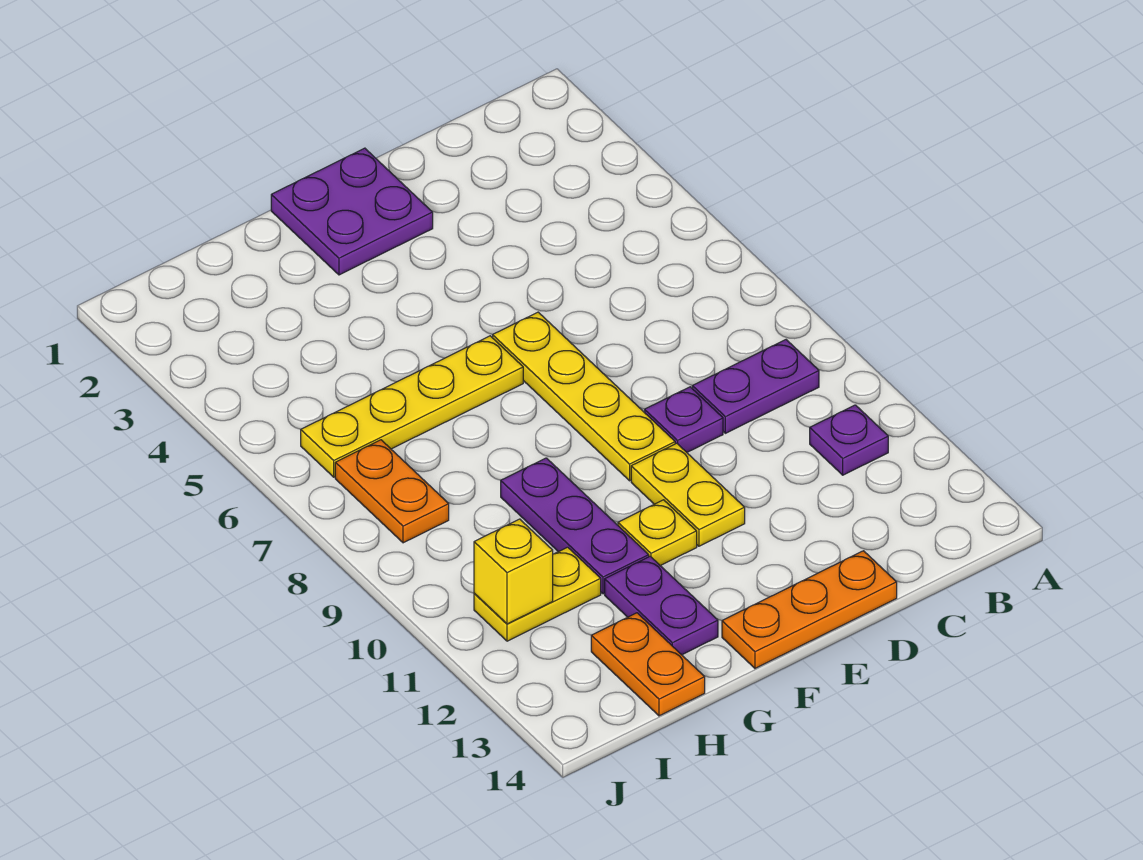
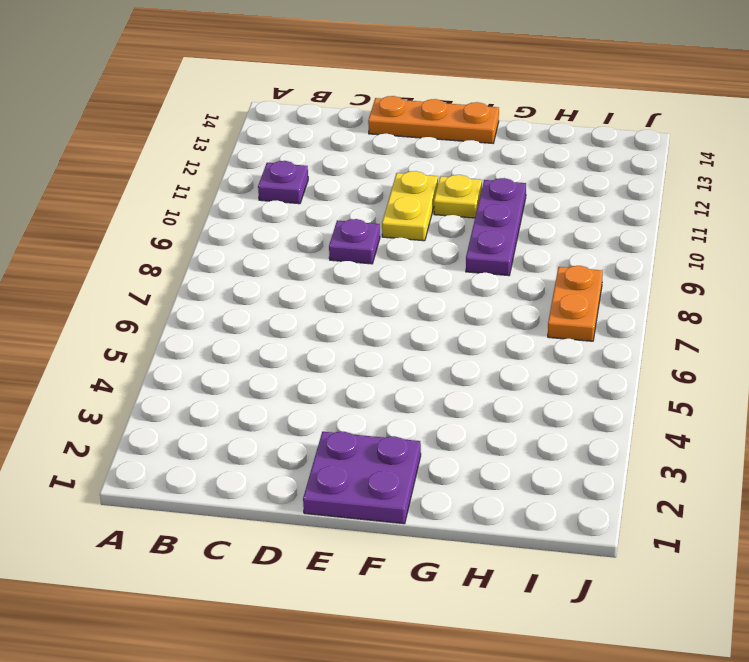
none -> purple 1x2 plate [692,340,819,433]
none -> yellow 1x4 plate [493,312,675,481]
none -> yellow 1x4 plate [301,336,523,477]

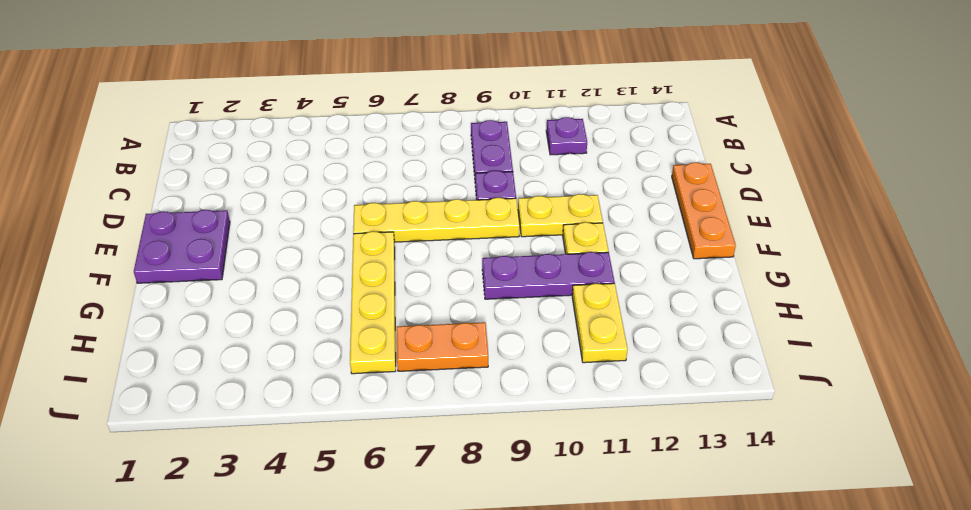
none -> purple 1x2 plate [605,556,718,655]
none -> orange 1x2 plate [591,613,705,716]
none -> yellow 1x1 brick [474,519,553,624]

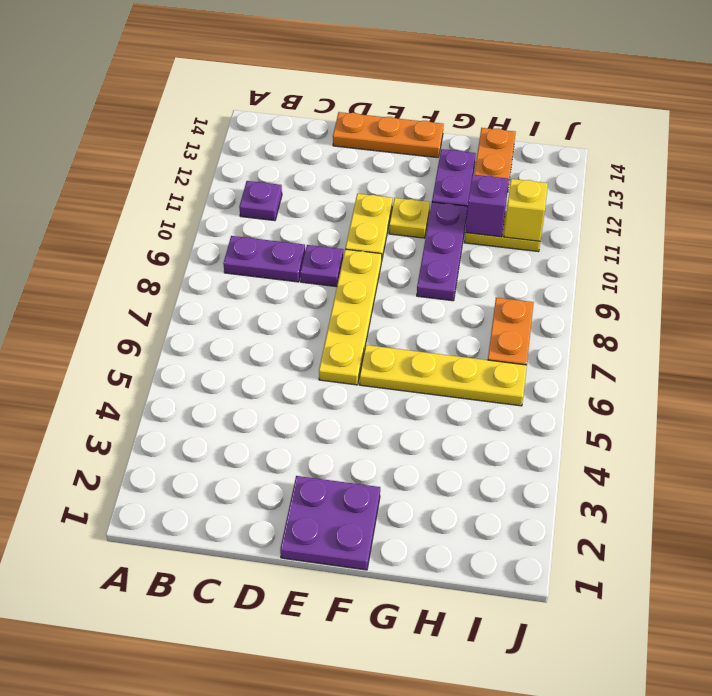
purple 1x1 brick [465,174,509,237] -> none

